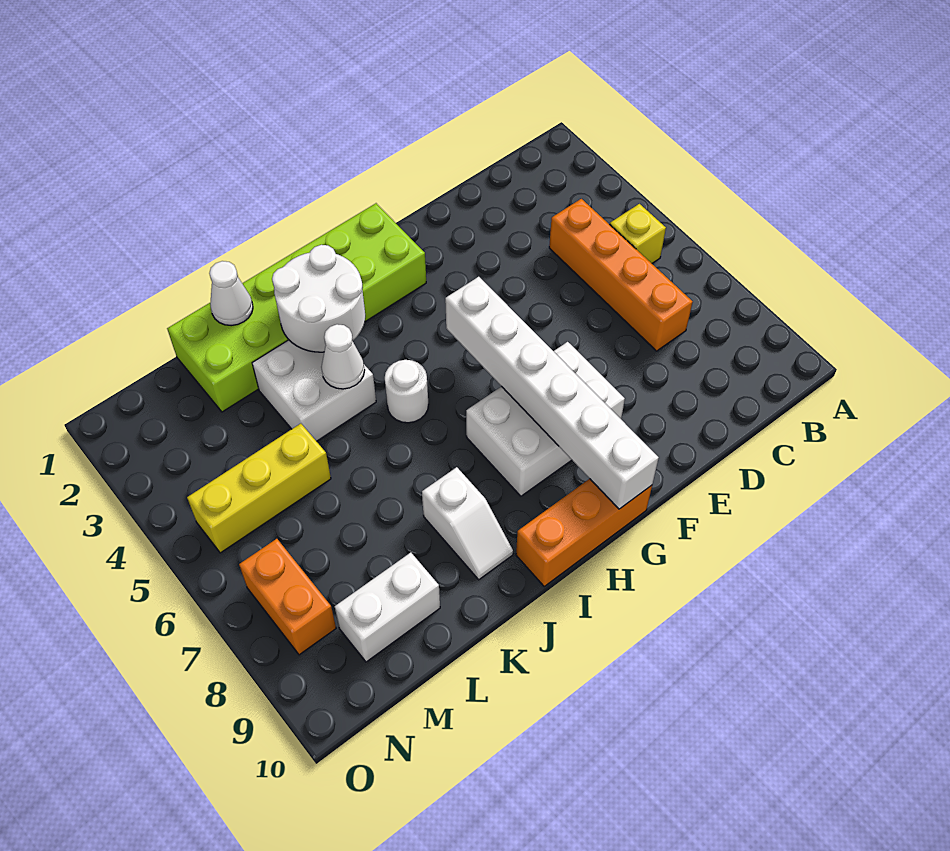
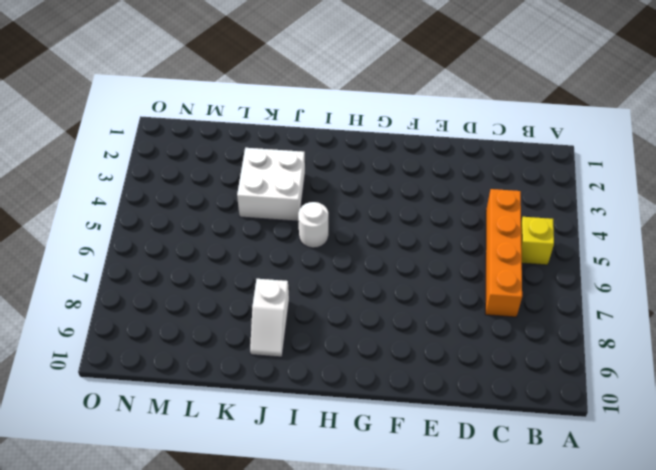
none -> white 2x3 brick [466,342,625,496]
none -> lime 2x6 brick [167,203,426,412]
none -> orange 1x3 brick [516,479,652,586]

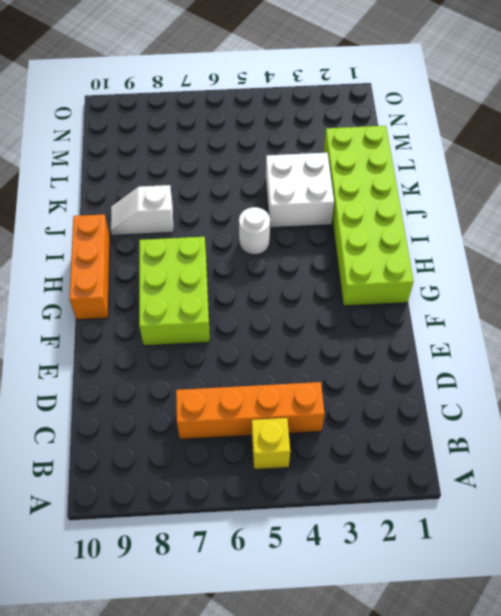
lime 2x3 brick [139,237,210,346] -> white 2x3 brick [466,342,625,496]
none -> yellow 1x3 brick [187,424,331,553]
none -> white 1x2 brick [335,553,440,662]
none -> orange 1x2 brick [239,539,336,655]

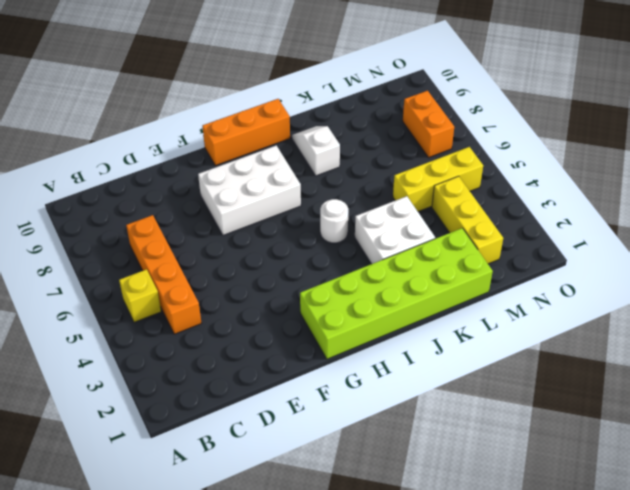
yellow 1x3 brick [432,176,503,264] -> none
none -> white 1x2 brick [335,553,440,662]
none -> white 1x6 brick [445,277,659,509]
none -> white 2x2 round brick [272,245,365,352]

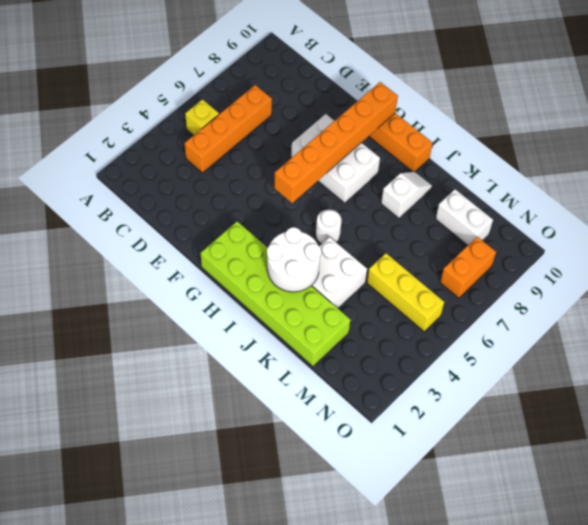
orange 1x6 brick [275,82,398,203] -> white 1x6 brick [445,277,659,509]
none -> white 1x1 cone [321,324,365,389]
none -> white 1x1 cone [209,261,253,326]

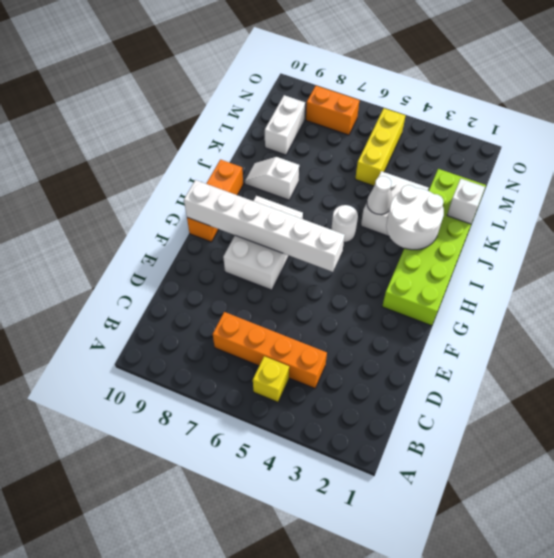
white 1x1 brick [447,179,485,224] -> white 1x1 cone [209,261,253,326]

